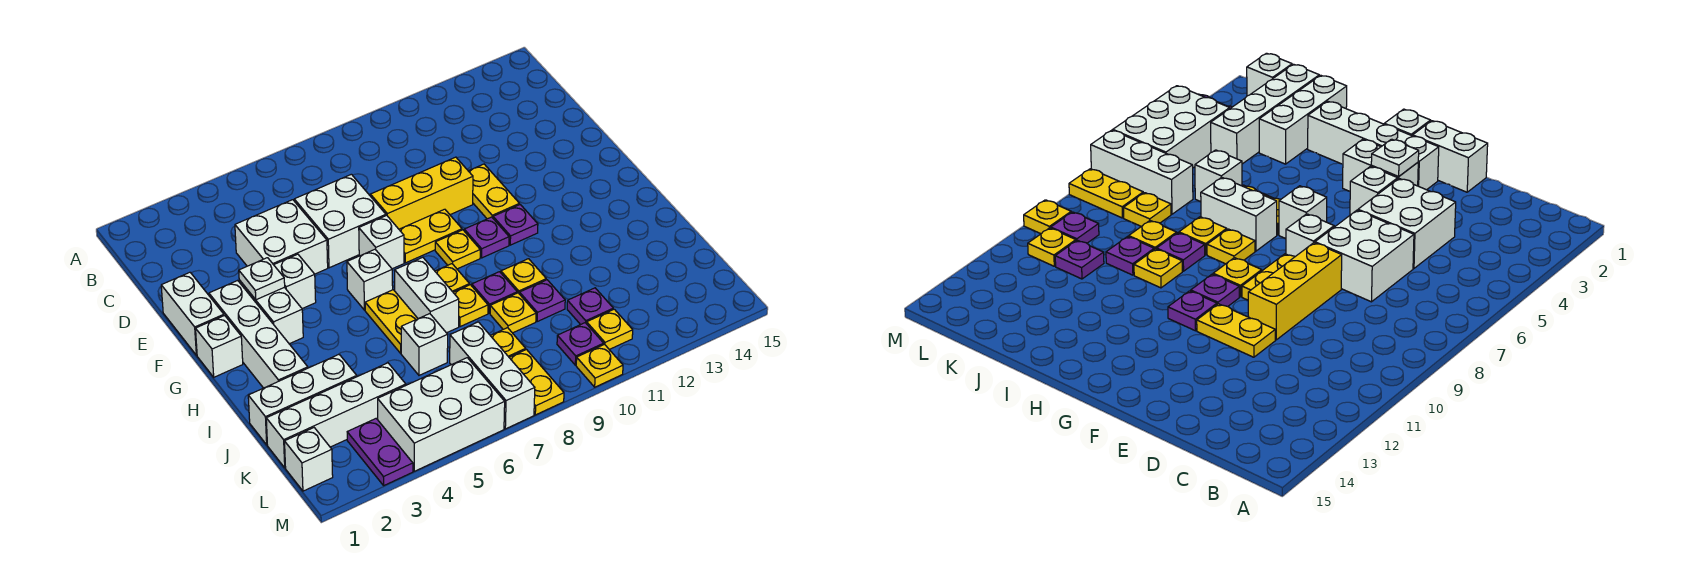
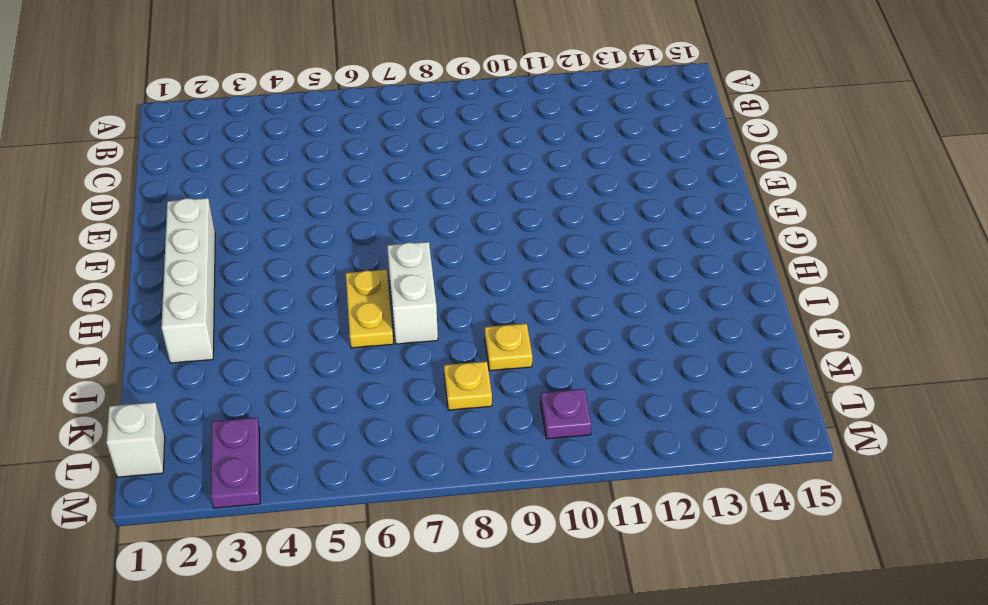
none -> white 2x2 brick [235,200,328,274]
none -> white 2x2 brick [294,174,386,268]
none -> white 1x2 brick [161,272,224,355]
none -> yellow 1x3 brick [370,157,473,229]

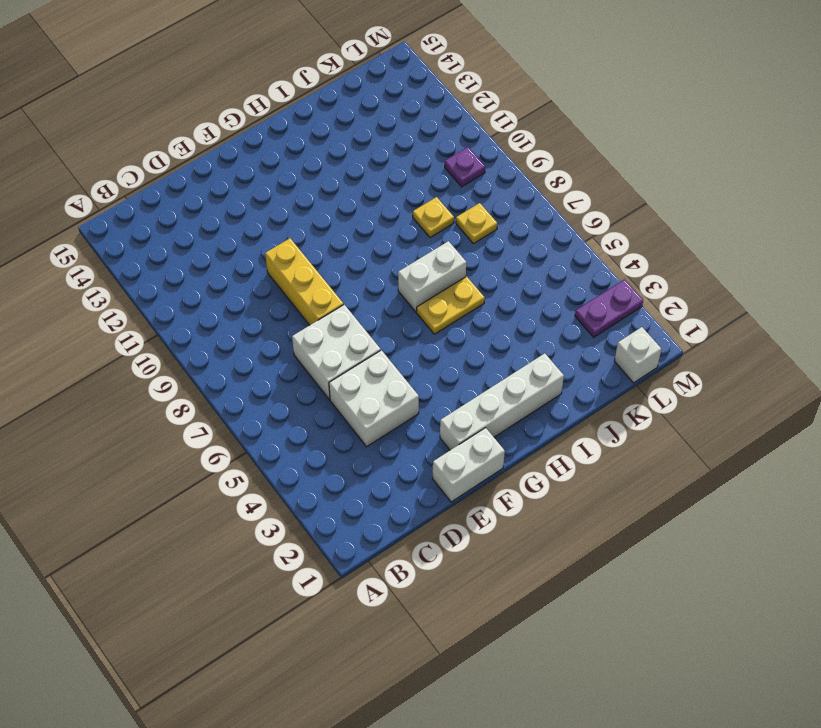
none -> yellow 1x2 plate [469,164,519,219]
none -> white 1x2 brick [239,280,303,344]
none -> white 1x1 brick [274,254,316,309]
none -> white 1x1 brick [359,215,404,269]

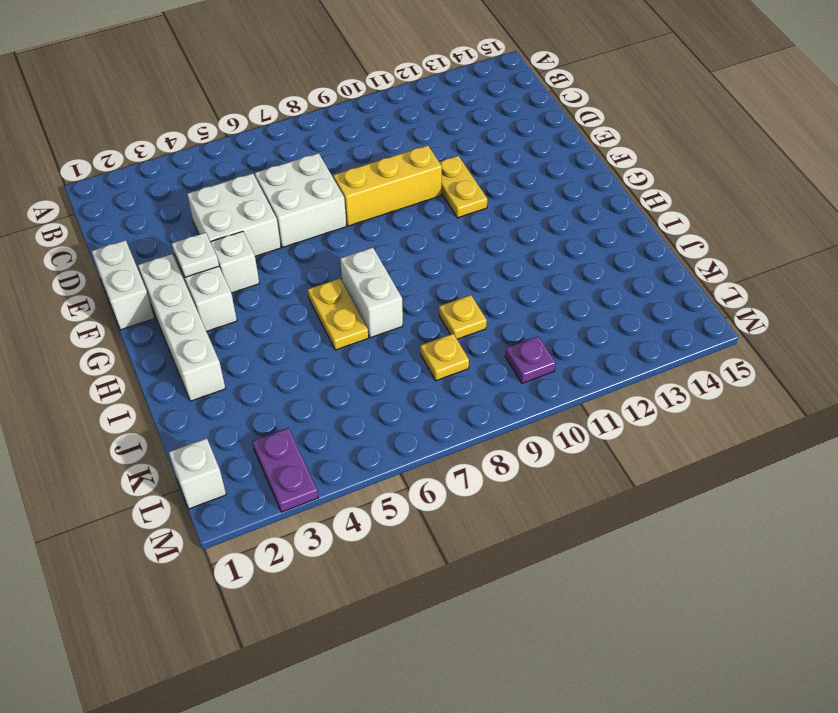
none -> white 1x1 brick [359,215,404,269]
none -> yellow 1x2 plate [399,209,462,263]
none -> white 1x1 brick [196,315,243,377]
none -> white 1x1 brick [347,249,393,310]

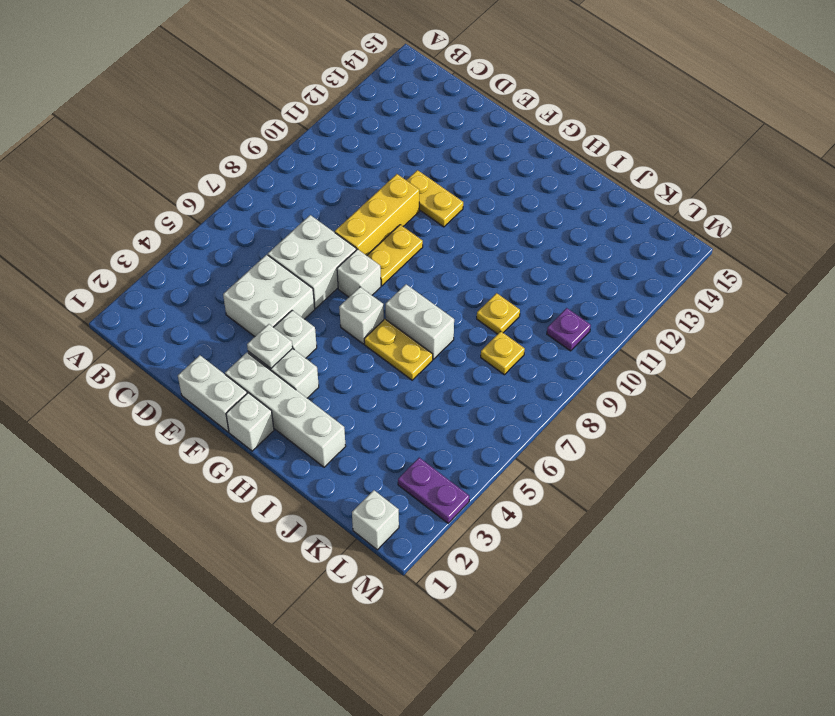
none -> yellow 1x1 plate [435,230,480,269]
none -> purple 1x1 plate [464,217,509,258]
none -> purple 1x1 plate [493,205,538,245]
none -> yellow 1x1 plate [435,264,470,292]

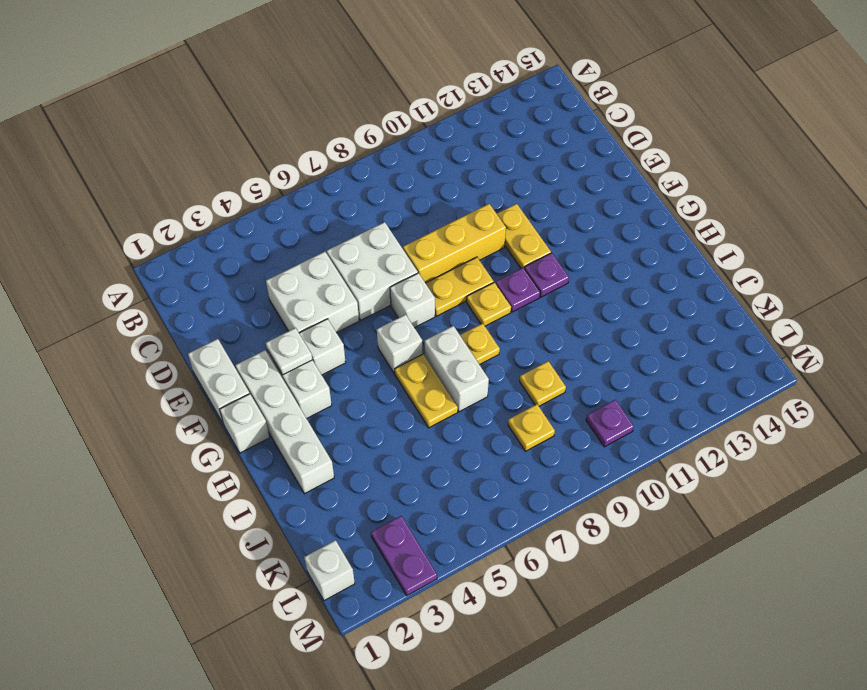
none -> yellow 1x1 plate [453,285,488,327]
none -> purple 1x1 plate [472,272,517,313]
none -> yellow 1x1 plate [501,259,546,294]
none -> white 1x3 brick [248,354,357,445]

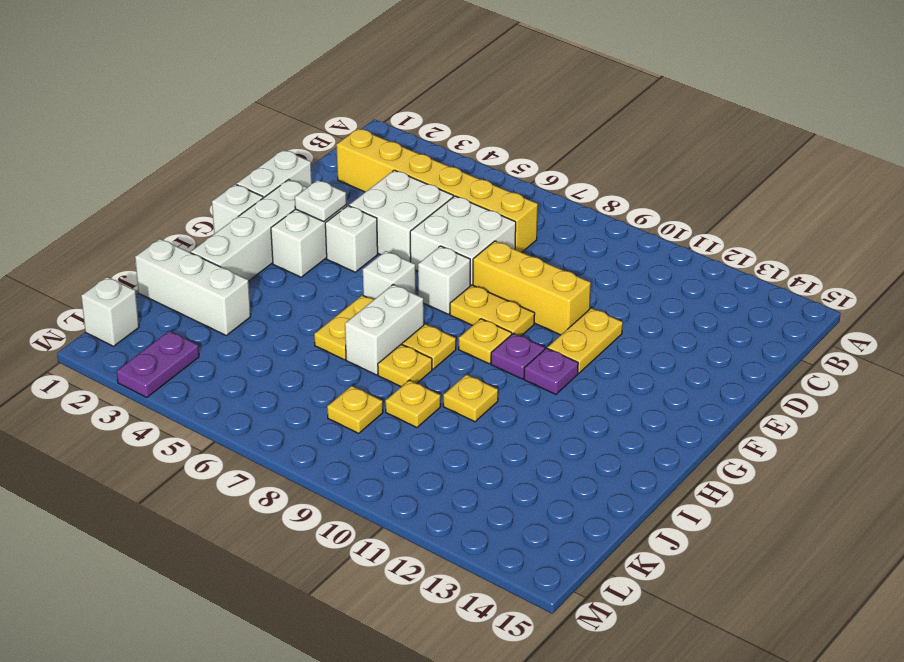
yellow 1x6 brick [336,129,538,252] -> none
none -> purple 1x1 plate [472,272,517,313]
none -> white 1x1 brick [401,314,448,375]
none -> purple 1x1 plate [520,280,565,321]
none -> white 1x4 brick [266,363,406,468]

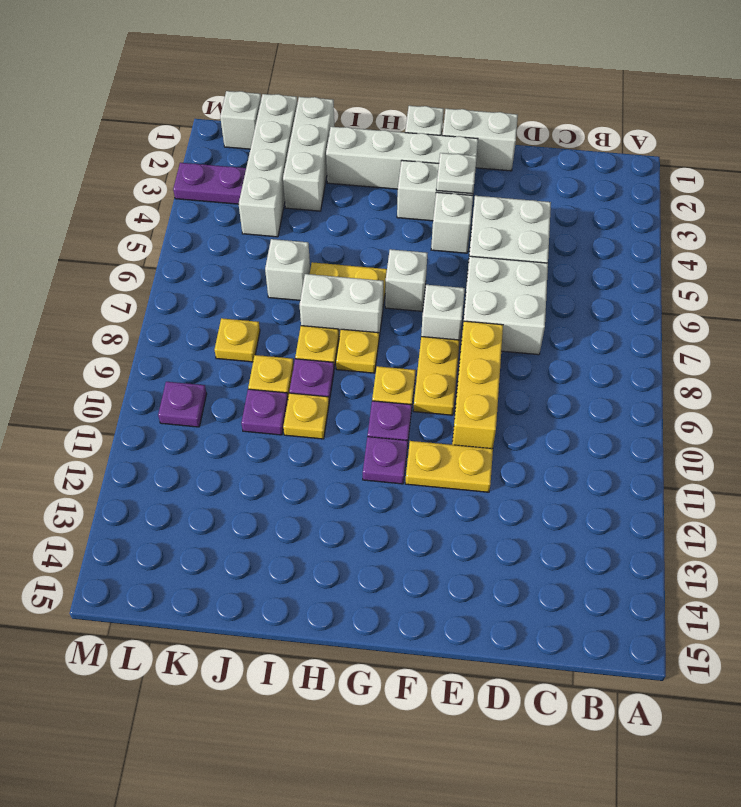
none -> white 1x3 brick [450,322,535,429]
none -> purple 1x1 plate [567,288,613,325]
none -> white 2x3 brick [378,358,505,471]
none -> yellow 1x2 plate [509,350,564,415]

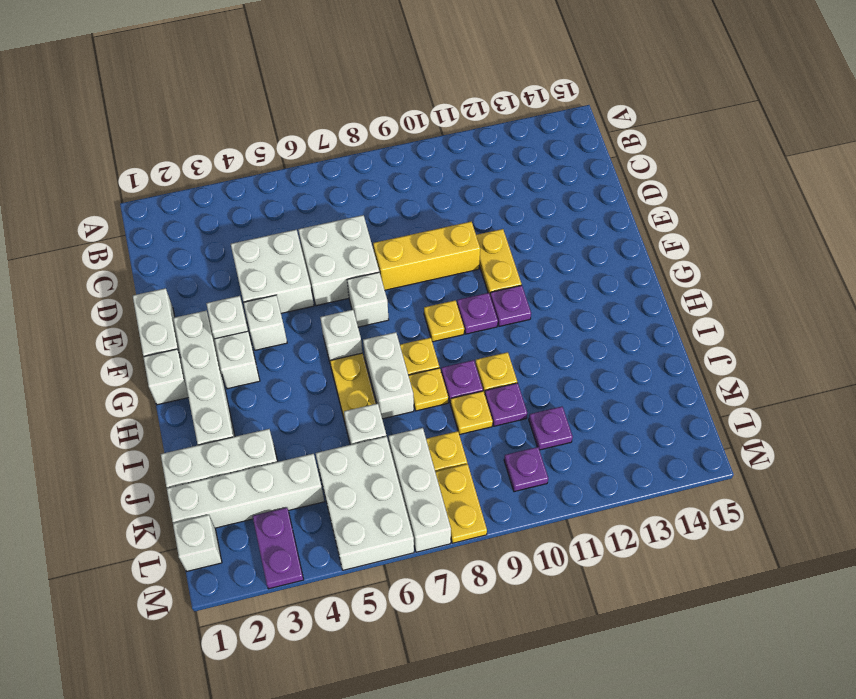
white 2x3 brick [316,436,414,570] -> white 2x3 brick turned to [378,358,505,471]
none -> yellow 1x2 plate [399,209,462,263]
none -> yellow 1x1 plate [587,309,633,350]
none -> yellow 1x1 plate [576,344,623,387]

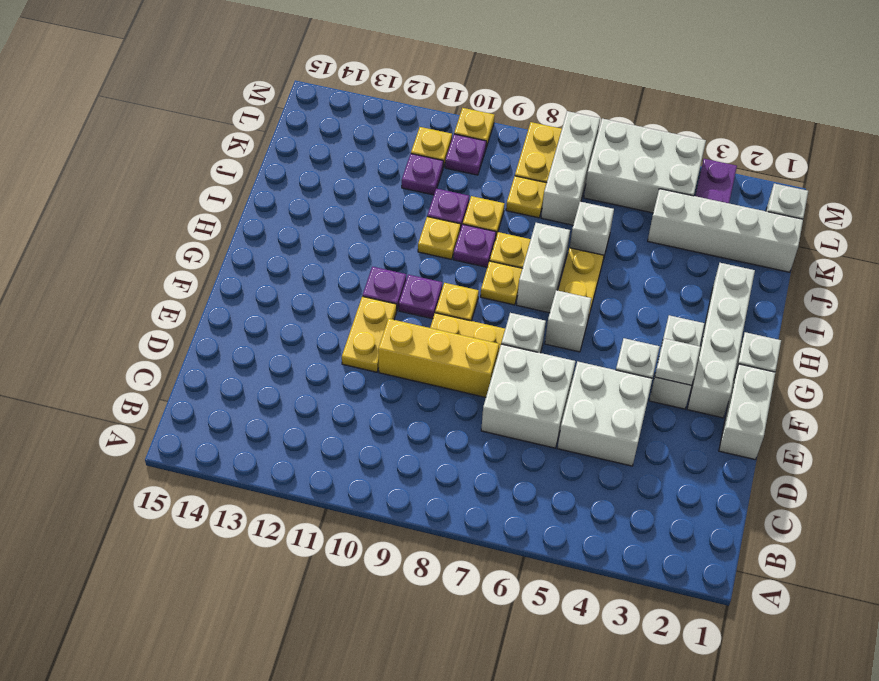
none -> white 1x3 brick [248,354,357,445]

